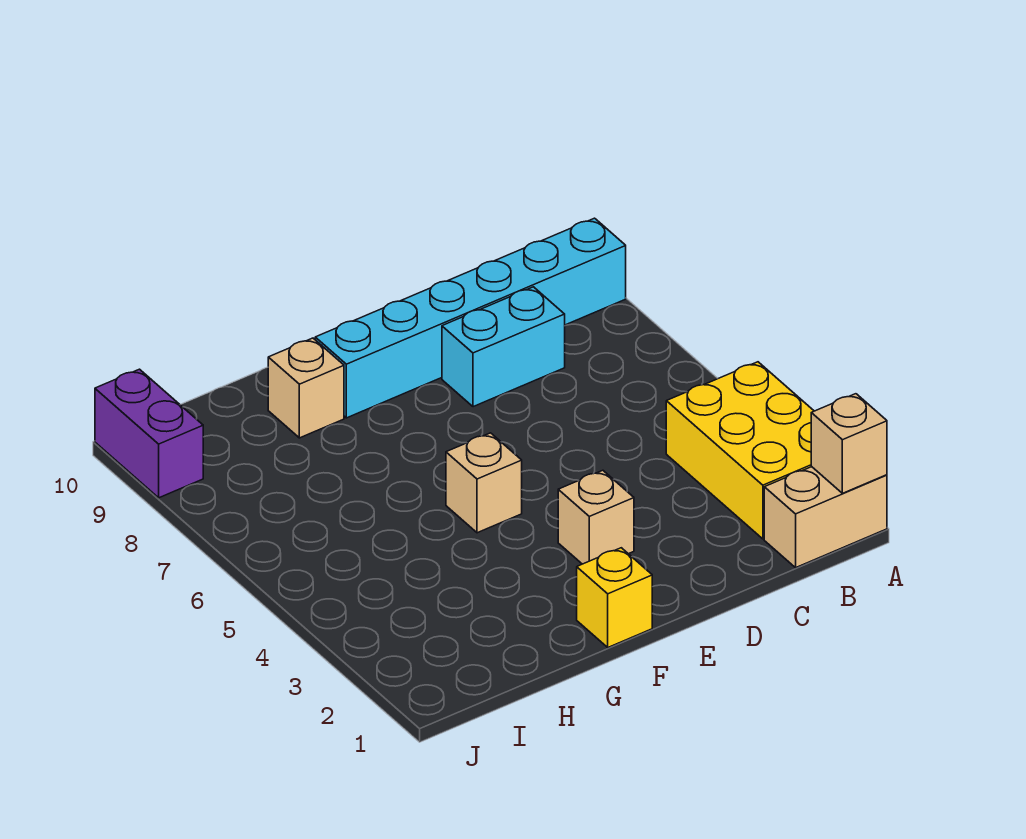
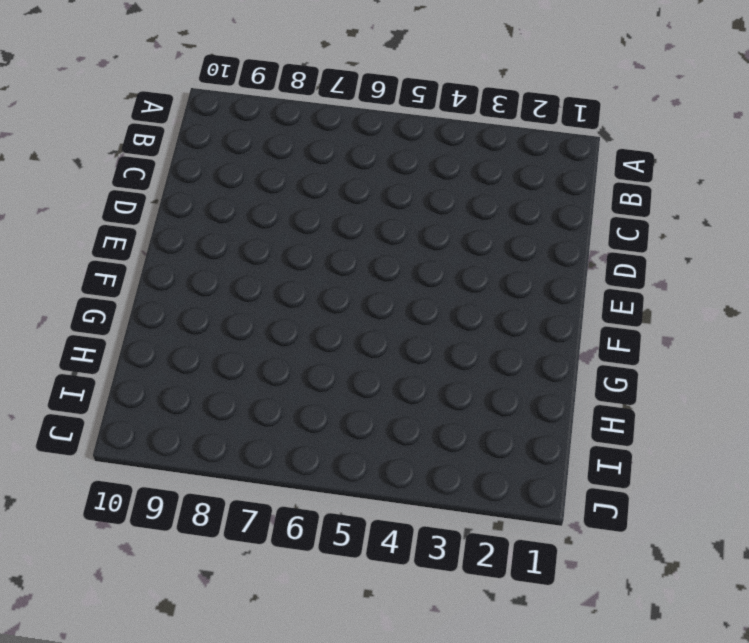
none -> tan 1x2 brick [764,467,887,568]
none -> yellow 2x3 brick [666,362,814,539]

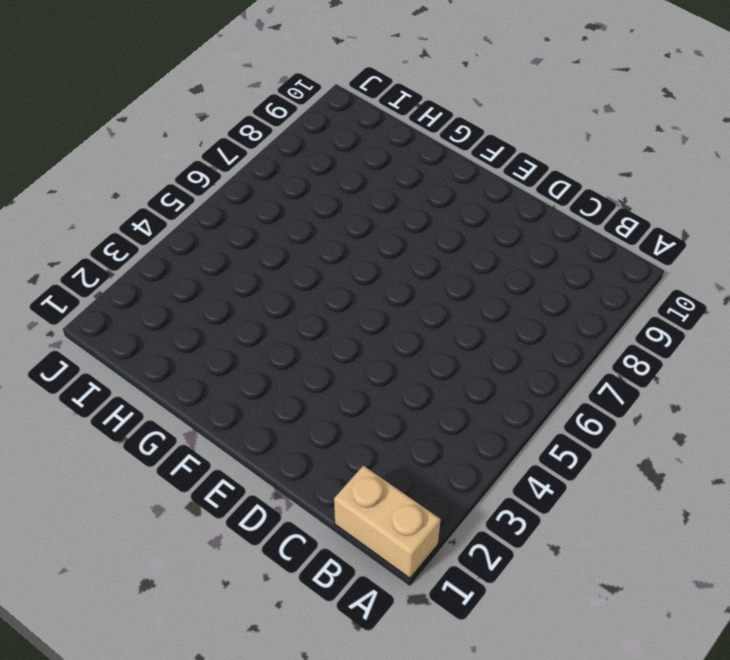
none -> yellow 2x3 brick [666,362,814,539]
none -> cyan 1x6 brick [315,218,626,418]

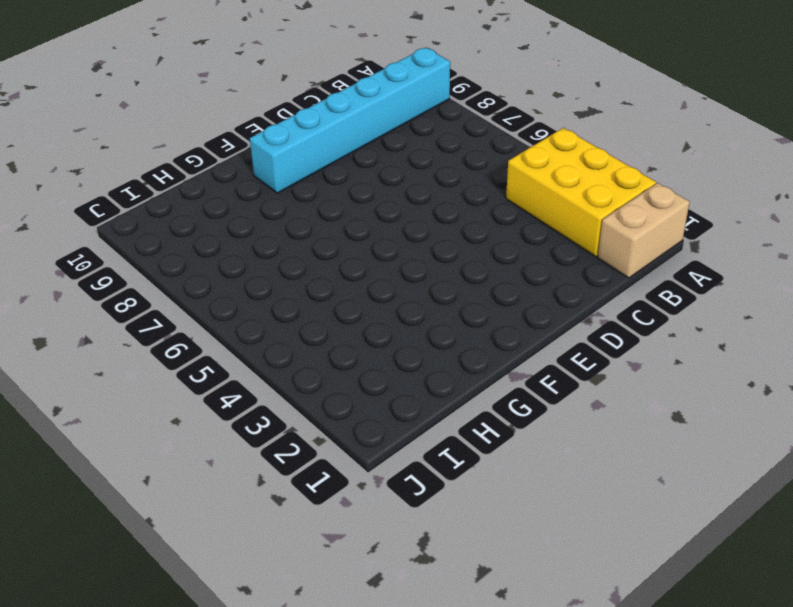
none -> cyan 1x2 brick [442,287,565,407]
none -> tan 1x1 brick [558,470,634,564]

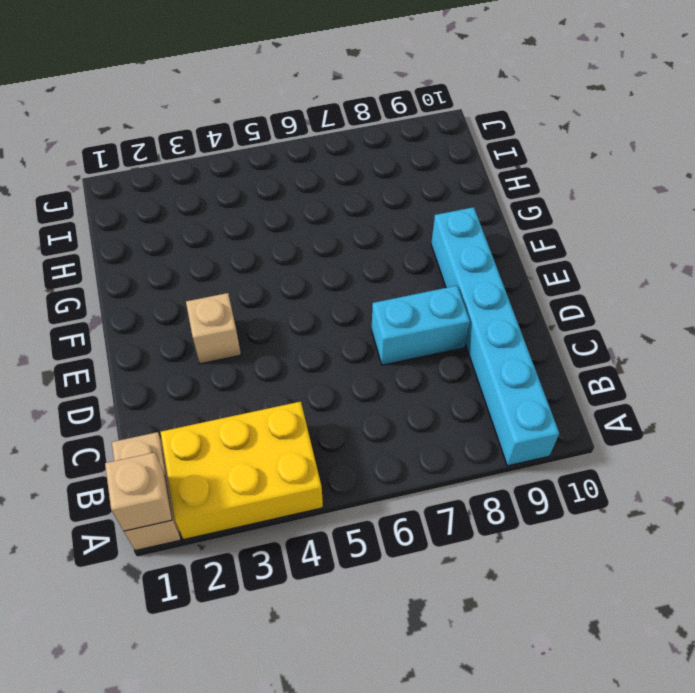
cyan 1x2 brick [371,286,470,365] -> cyan 1x2 brick turned to [442,287,565,407]
none -> yellow 1x1 brick [577,548,652,647]
none -> tan 1x1 brick [446,433,522,533]

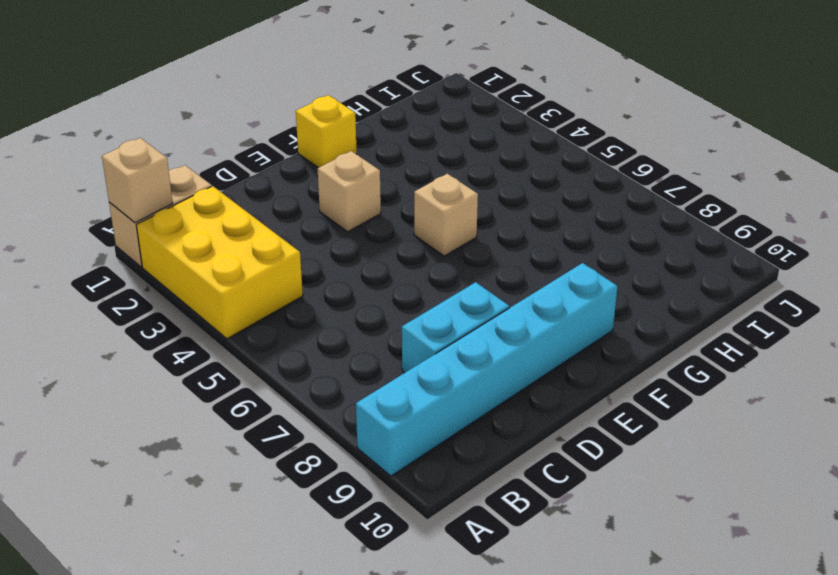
none -> tan 1x1 brick [268,338,344,438]
none -> purple 1x2 brick [95,369,203,498]

